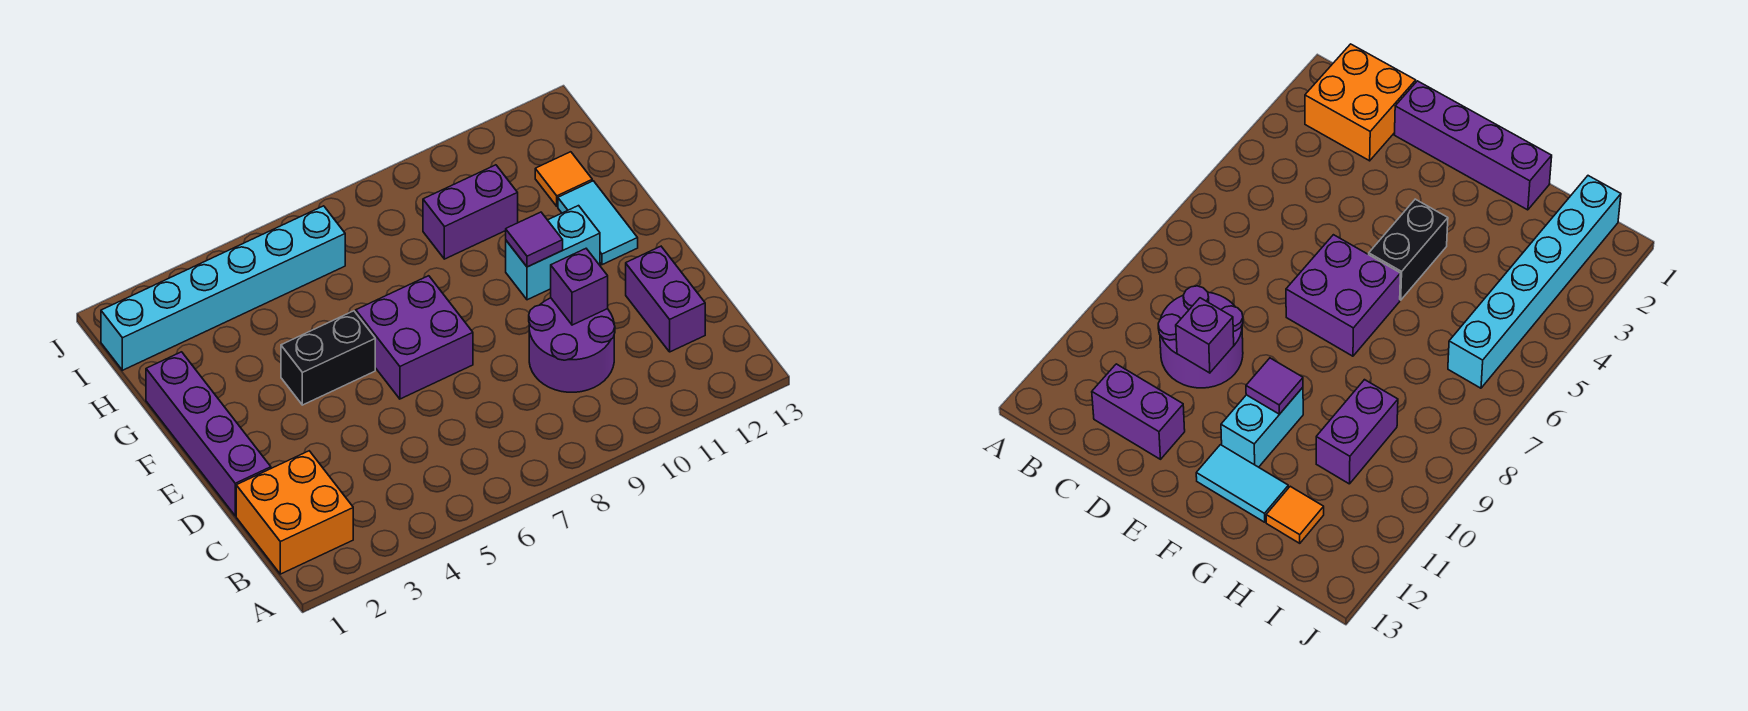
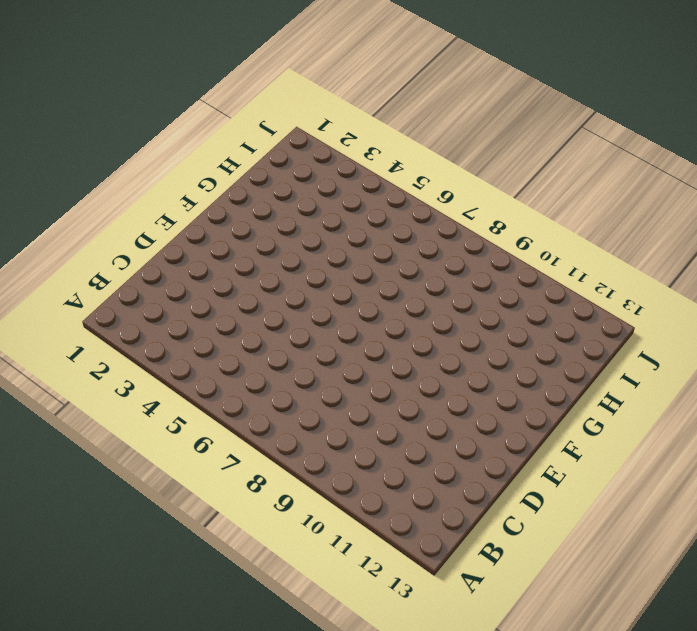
none -> orange 2x2 brick [236,451,353,574]
none -> purple 2x2 round brick [529,298,615,392]
none -> purple 1x2 brick [626,246,705,352]

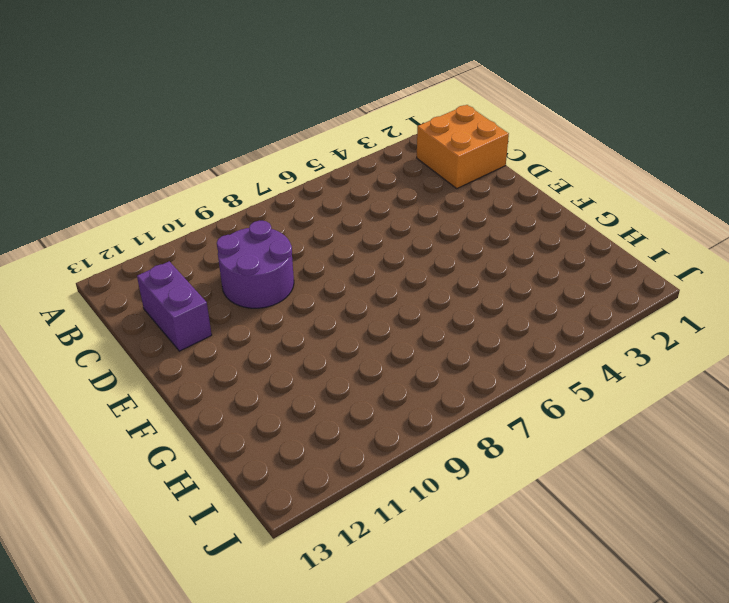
none -> purple 1x4 brick [146,352,271,516]
none -> purple 2x2 brick [356,276,473,399]
none -> black 1x2 brick [281,311,375,405]

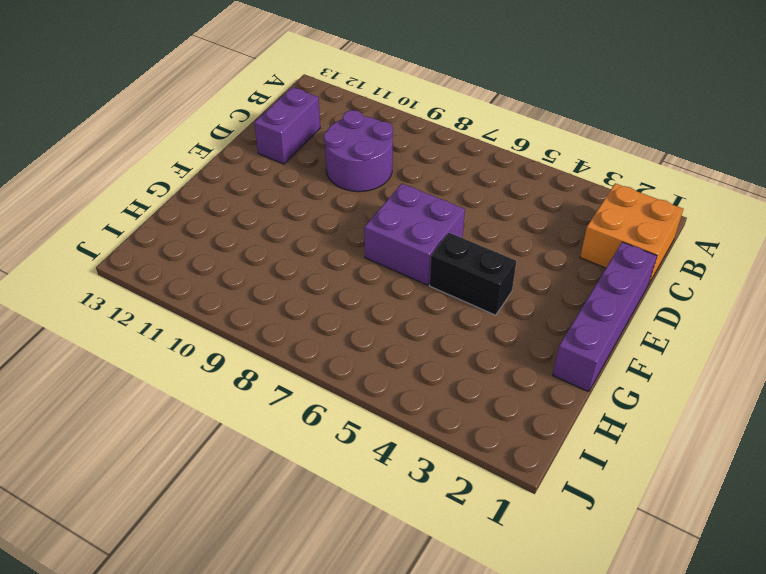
none -> cyan 1x2 brick [506,206,600,300]
none -> cyan 1x2 tile [558,181,638,265]
none -> purple 1x2 brick [423,165,518,259]

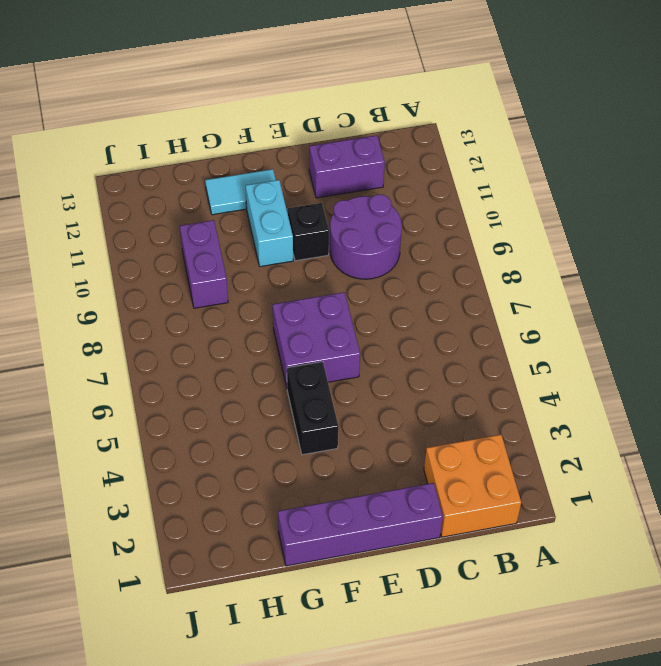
black 1x1 brick [288,203,329,261] -> none
none -> orange 1x1 tile [535,152,592,206]
none -> cyan 1x6 brick [101,206,345,370]
none -> purple 1x1 brick [551,249,608,325]

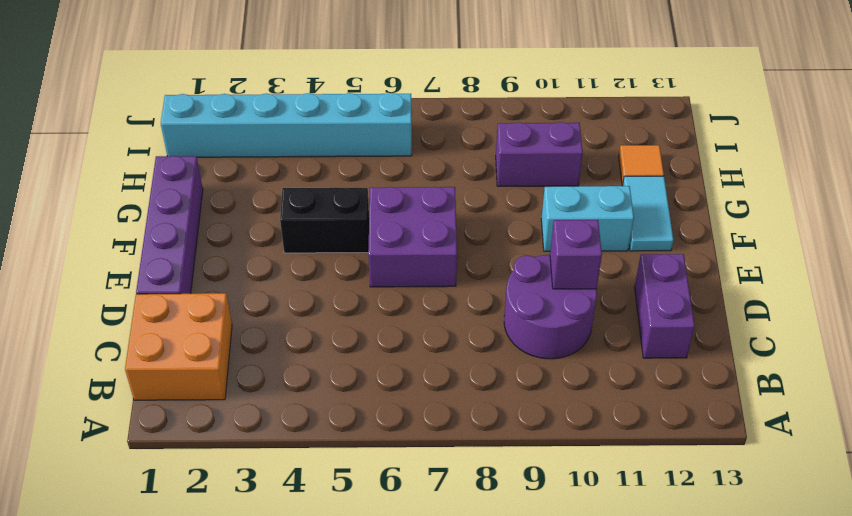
none -> purple 1x1 tile [506,212,563,267]

